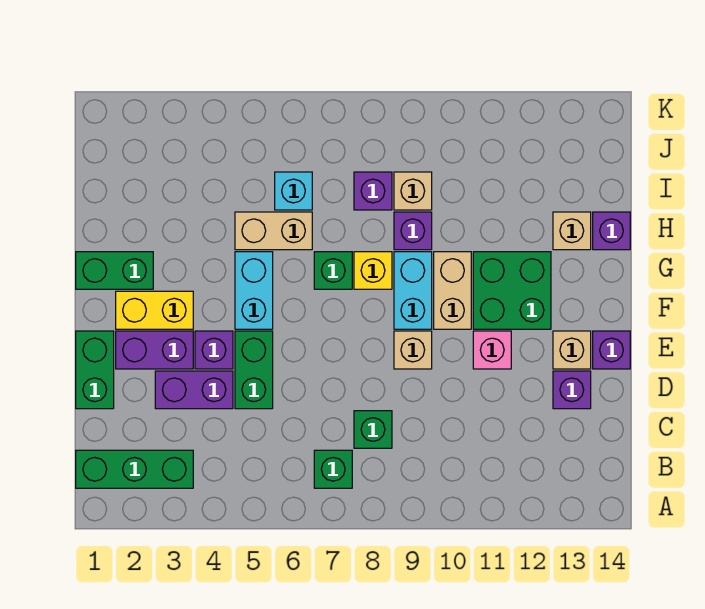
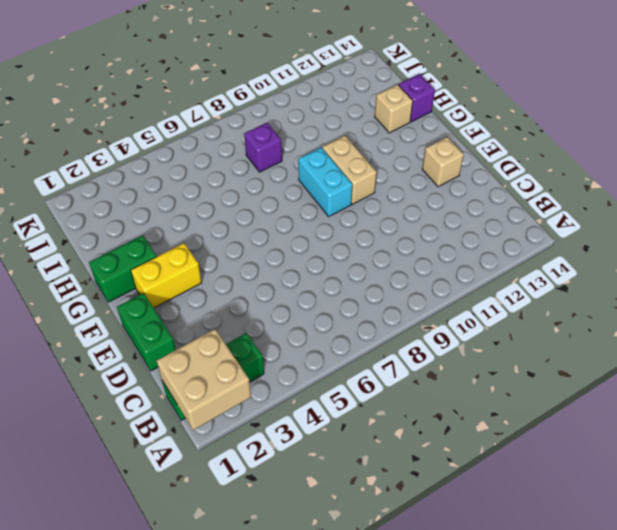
tan 2x2 brick [157,329,251,430] -> none
none -> green 1x1 brick [314,450,352,488]
none -> green 1x1 brick [354,411,392,448]
none -> purple 1x2 brick [155,371,233,409]

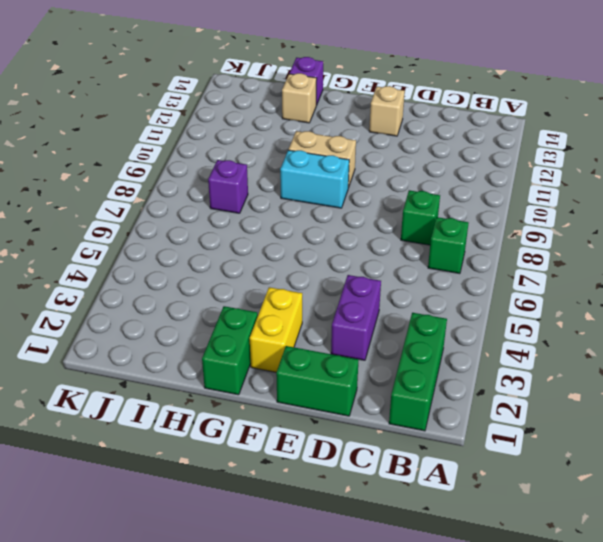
none -> green 1x2 brick [235,331,273,409]
none -> purple 1x1 brick [553,371,591,409]
none -> purple 1x2 brick [116,331,193,369]

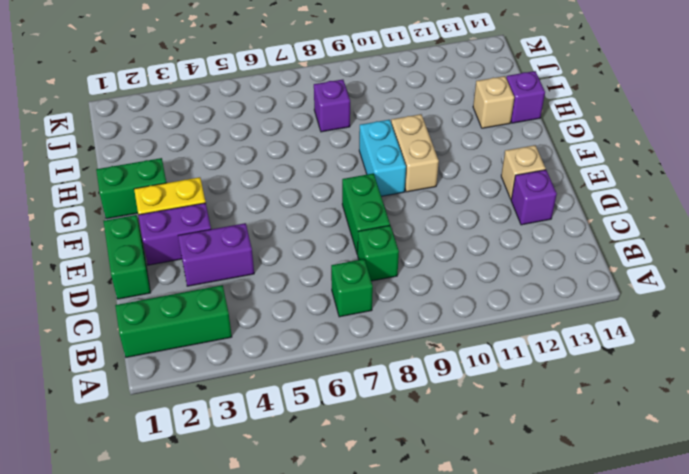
green 1x2 brick [342,174,390,255] -> green 1x2 brick moved to [235,331,273,409]
none -> purple 1x1 brick [195,331,233,369]
none -> tan 1x1 brick [394,331,432,369]
none -> pink 1x1 brick [473,331,511,369]

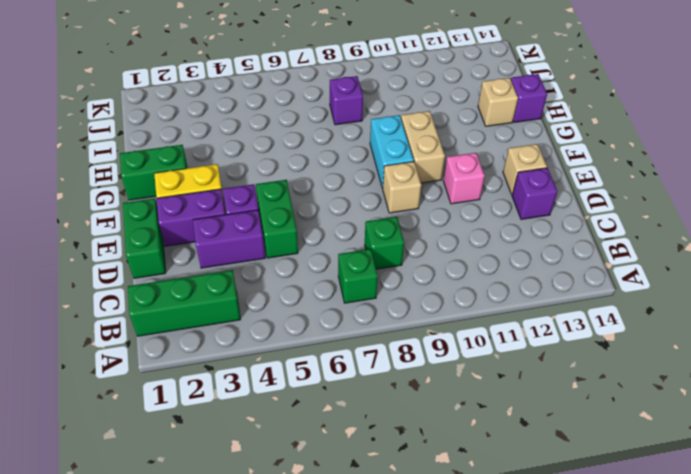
none -> purple 1x1 brick [593,331,630,369]
none -> cyan 1x2 brick [235,252,273,329]
none -> green 2x2 brick [473,252,551,329]

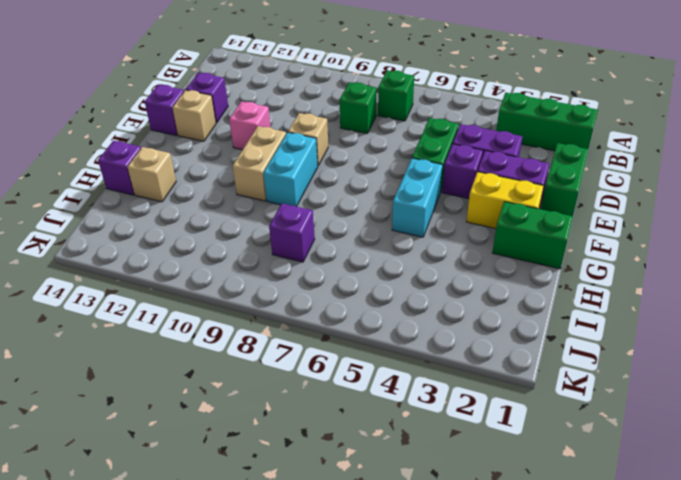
none -> green 2x2 brick [473,252,551,329]
none -> green 1x1 brick [314,252,352,289]
none -> yellow 1x1 brick [354,252,392,289]

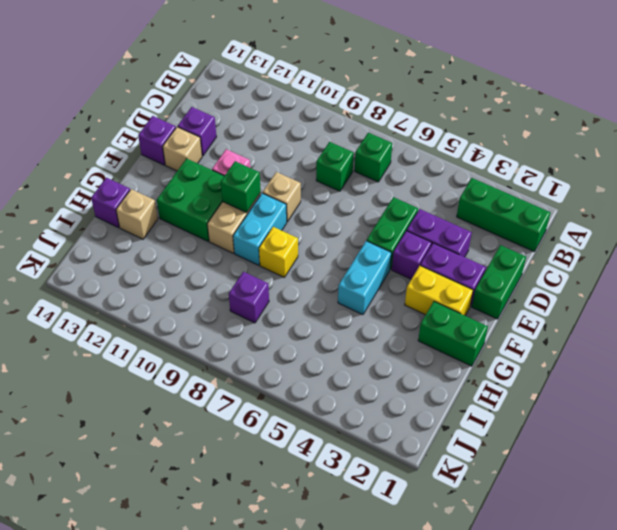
green 1x1 brick [221,161,261,213] -> green 1x1 brick moved to [314,252,352,289]
none -> tan 1x2 brick [235,212,312,250]
none -> purple 1x1 brick [394,212,432,250]
none -> cyan 1x1 brick [275,172,312,210]

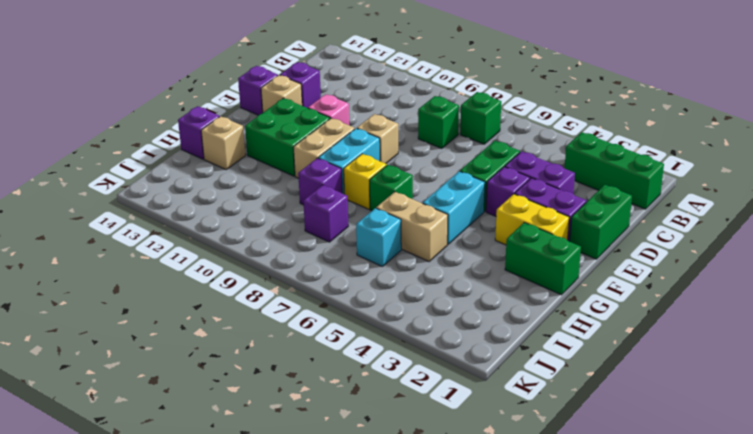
none -> tan 1x1 brick [394,172,432,210]

